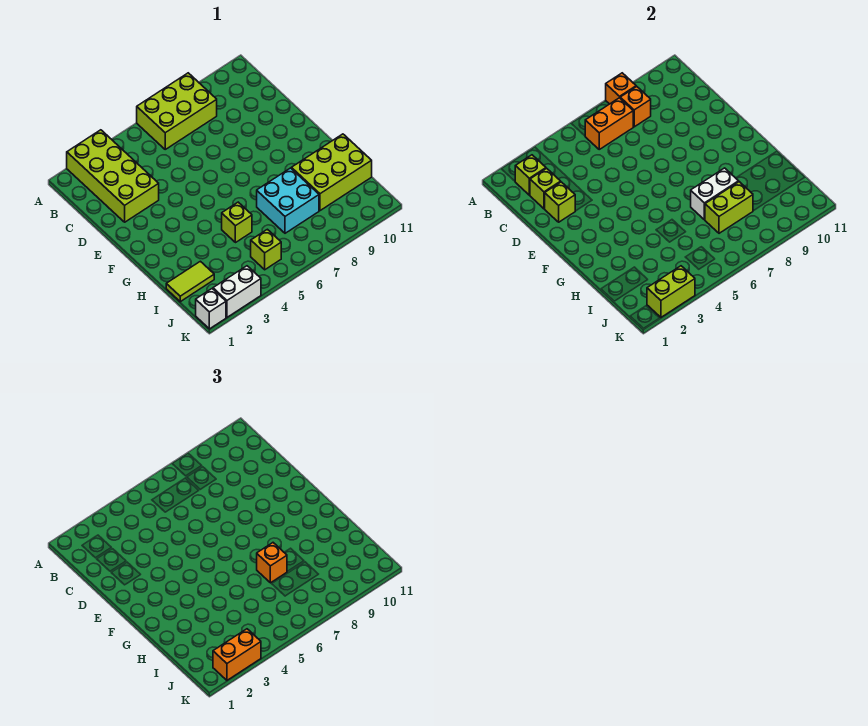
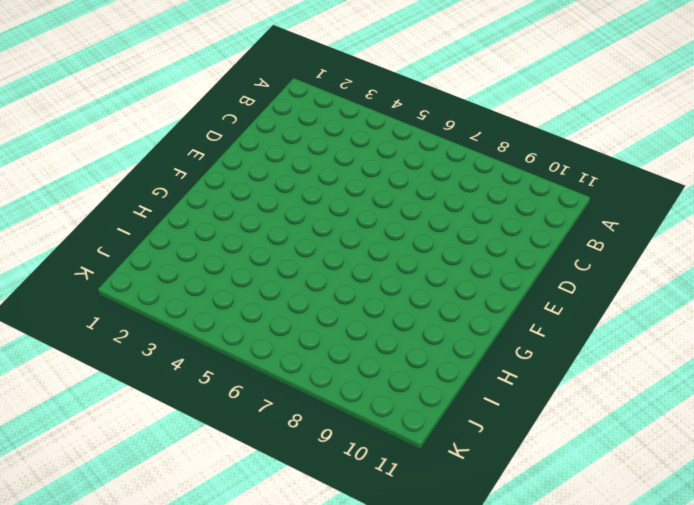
none -> lime 2x4 brick [67,130,159,222]
none -> lime 2x3 brick [137,73,217,149]
none -> lime 1x1 brick [222,202,252,243]

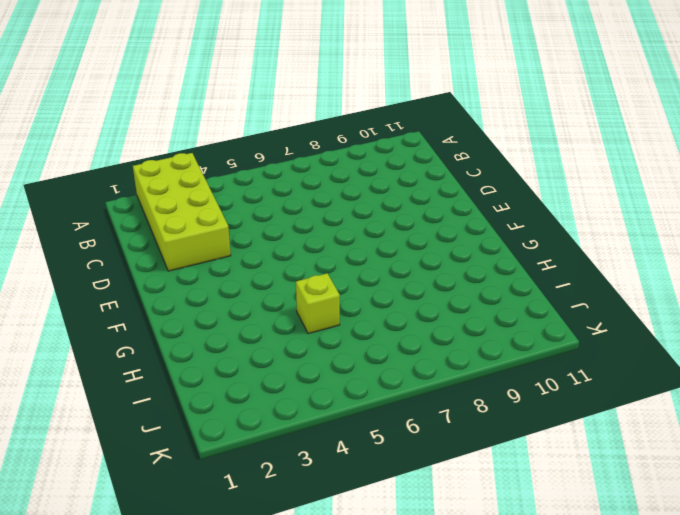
none -> lime 2x3 brick [137,73,217,149]
none -> cyan 2x2 brick [257,168,319,233]
none -> lime 2x3 brick [291,134,372,211]

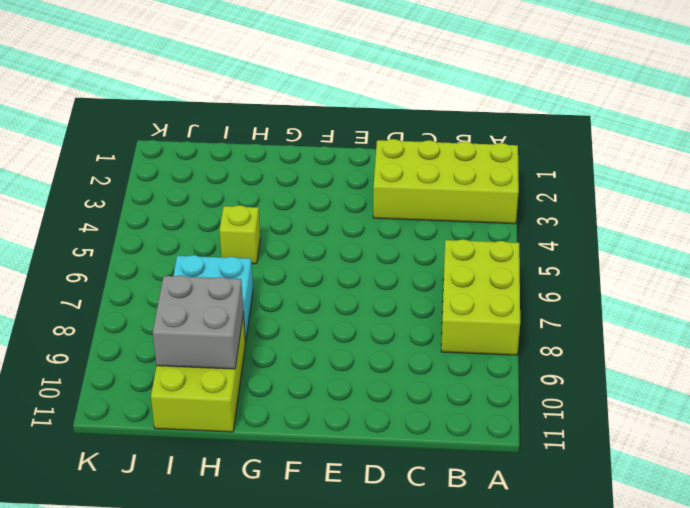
grey 2x2 brick [153,276,243,369] -> none
none -> lime 1x2 tile [166,261,214,302]
none -> lime 1x1 brick [251,229,281,270]
none -> white 1x1 brick [196,289,226,329]

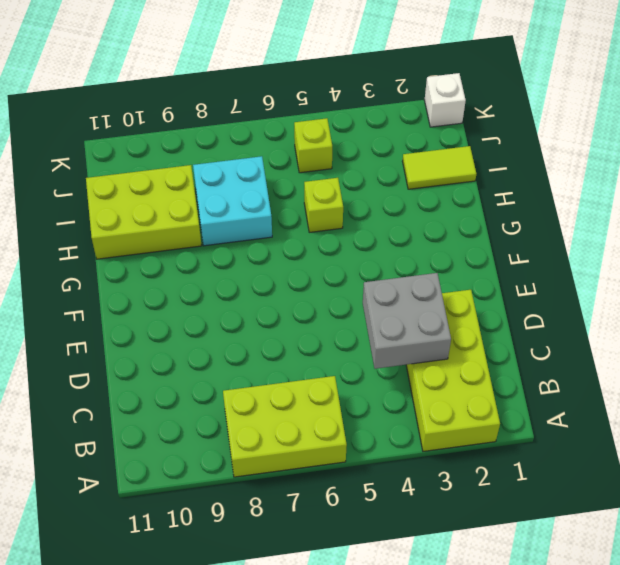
grey 2x2 brick [363,273,451,369] -> none
none -> white 1x2 brick [213,266,261,317]
none -> orange 1x1 brick [606,73,636,104]
none -> lime 1x1 brick [515,155,546,195]

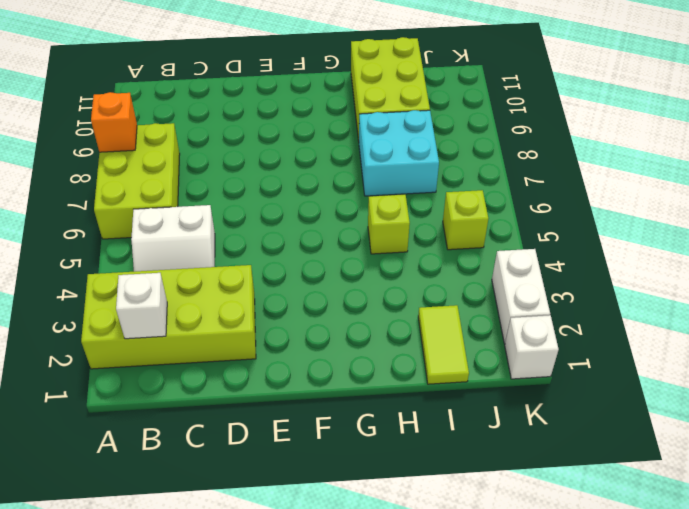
white 1x1 brick [116,273,167,339] -> lime 1x1 brick [515,155,546,195]
white 2x2 slope [131,205,215,272] -> none
none -> orange 1x2 brick [585,98,633,149]
none -> orange 1x1 brick [620,86,651,127]
none -> lime 1x1 brick [530,168,561,209]

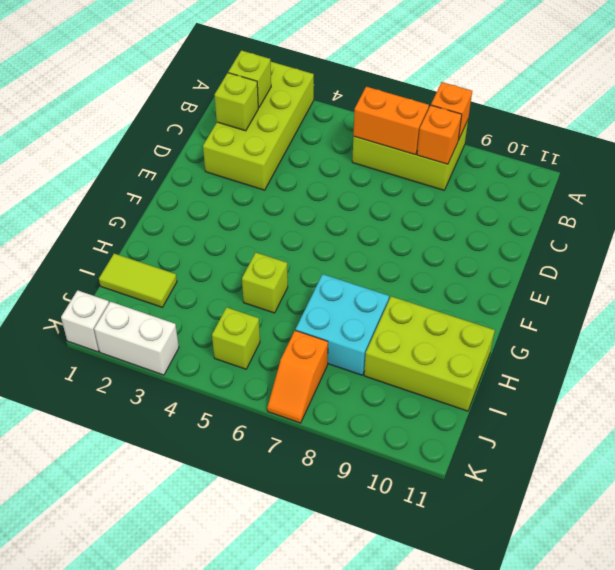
orange 1x2 slope [267,330,328,423] -> none
none -> lime 1x1 brick [545,182,575,222]
none -> white 1x2 brick [691,168,739,220]
none -> lime 1x2 brick [705,182,753,233]

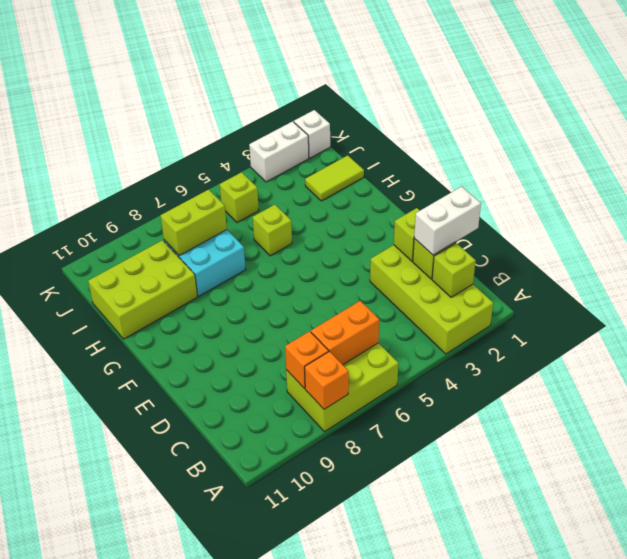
white 1x2 brick [414,187,481,255] -> white 1x2 brick moved to [691,168,739,220]
none -> lime 1x2 brick [647,266,695,317]
none -> orange 1x1 brick [257,543,287,583]
none -> orange 1x2 brick [213,629,261,680]

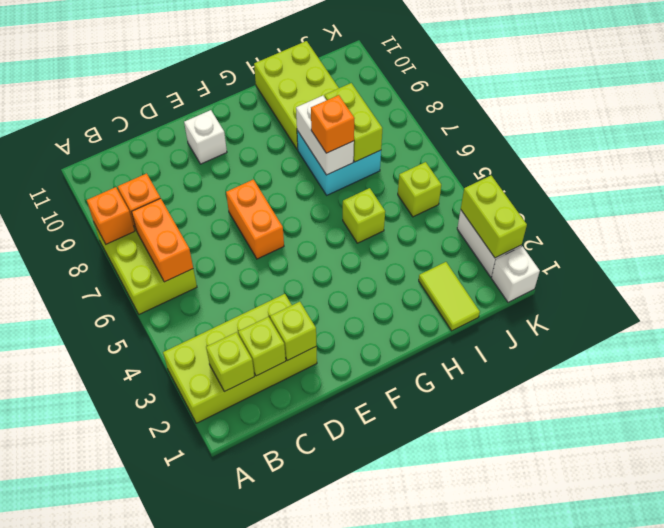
orange 1x2 brick [226,179,284,259] -> orange 1x2 brick moved to [213,629,261,680]
white 1x1 brick [184,110,227,164] -> none

